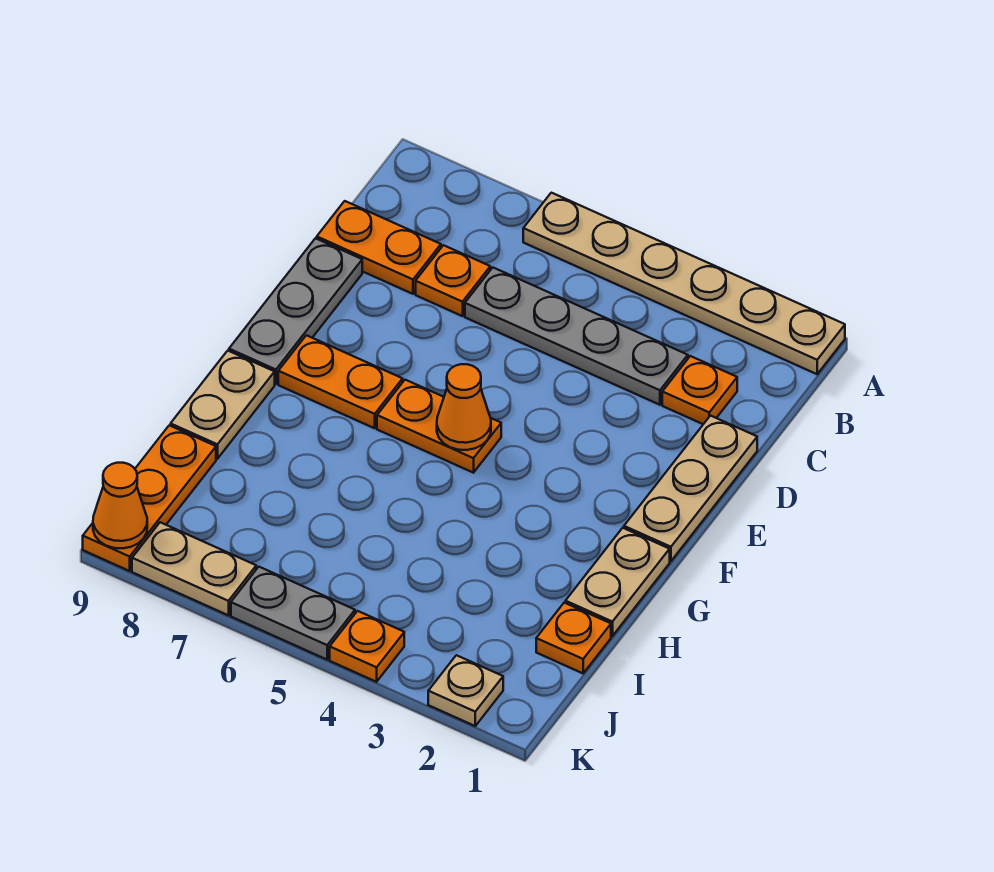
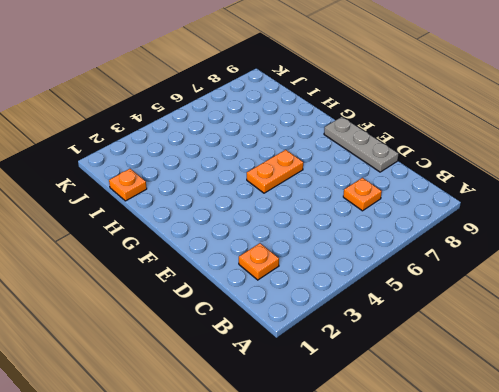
none -> tan 1x6 plate [523,193,845,374]
none -> grey 1x4 plate [465,268,688,405]
none -> orange 1x2 plate [317,201,441,294]

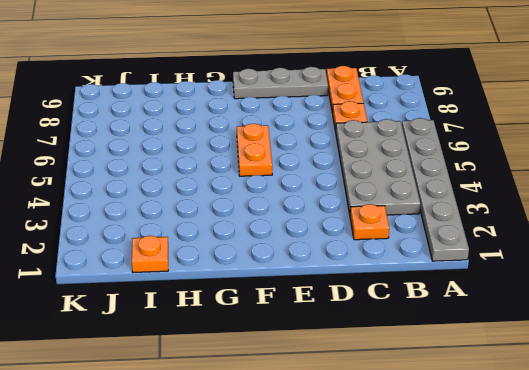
grey 1x6 plate [402,118,469,261] -> tan 1x6 plate [523,193,845,374]
grey 2x4 plate [336,119,420,215] -> grey 1x4 plate [465,268,688,405]
none -> tan 1x3 plate [624,416,757,561]
none -> orange 1x2 plate [278,335,403,428]
none -> tan 1x2 plate [566,528,670,636]

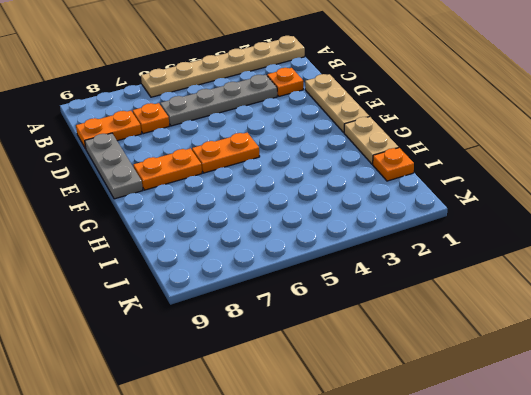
none -> tan 1x2 plate [171,351,275,459]
none -> orange 1x3 plate [83,425,216,571]
none -> tan 1x1 plate [428,655,503,726]

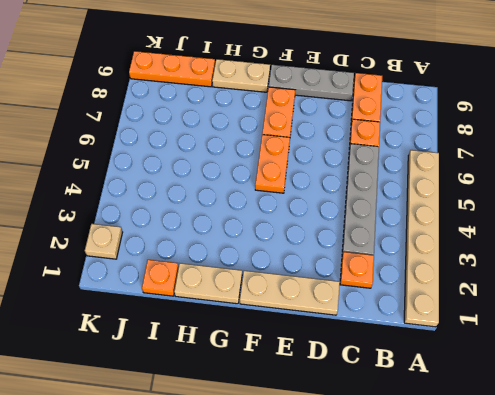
none -> orange 1x1 plate [330,611,404,682]
none -> grey 1x2 plate [231,567,355,660]
none -> tan 1x2 plate [132,522,256,615]

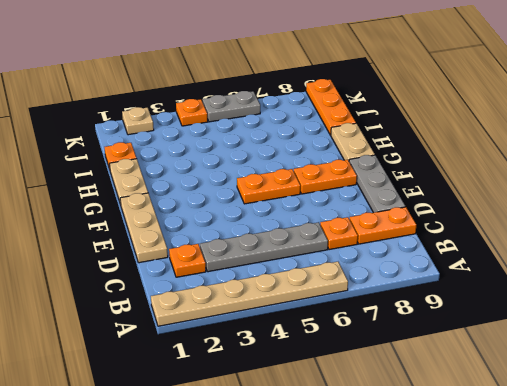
none -> tan 1x2 plate [132,522,256,615]
none -> orange 1x1 cone [437,364,491,450]
none -> orange 1x1 cone [93,463,147,548]

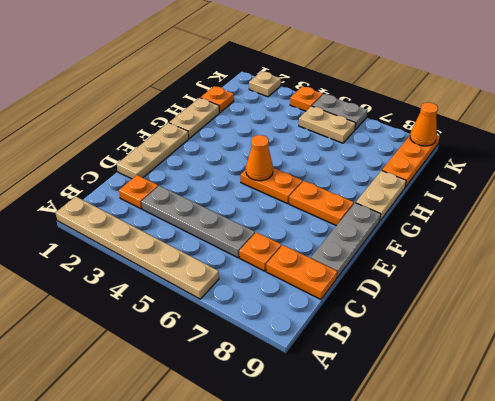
tan 1x2 plate [299,106,356,143] -> tan 1x2 plate moved to [132,522,256,615]

